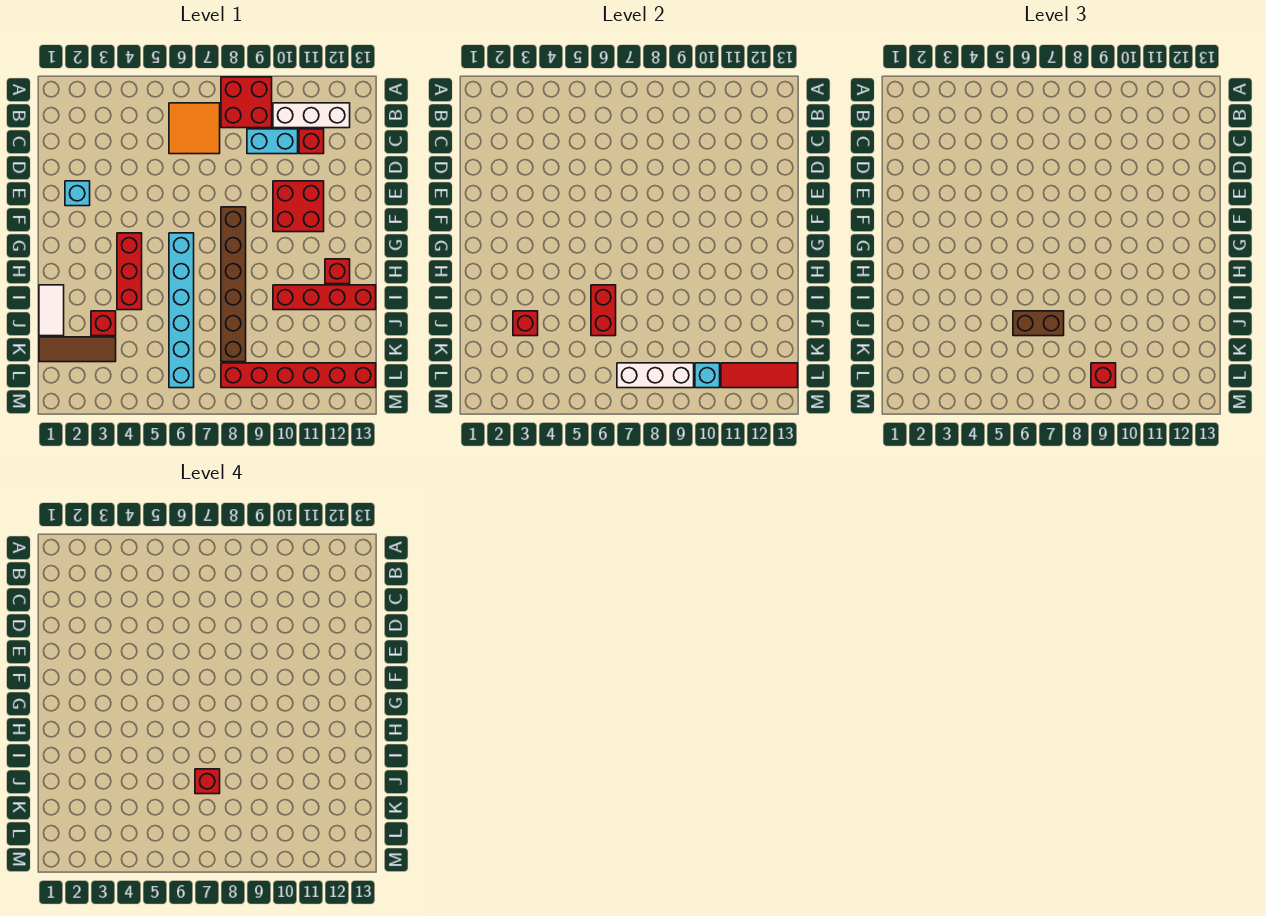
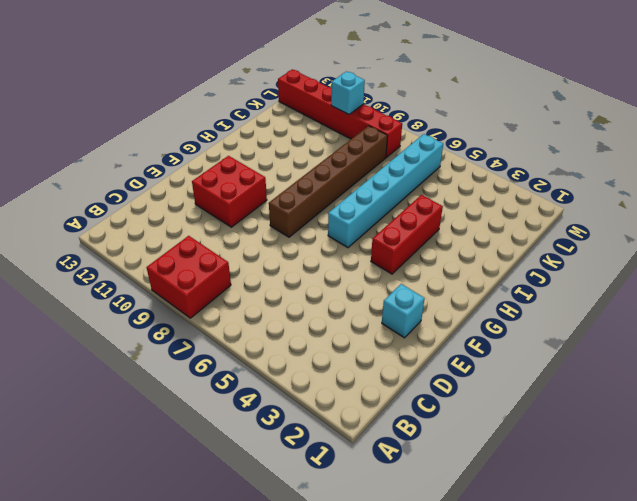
none -> orange 2x2 tile [169,103,220,154]
none -> white 1x3 brick [273,103,350,128]
none -> cyan 1x2 brick [247,129,298,154]

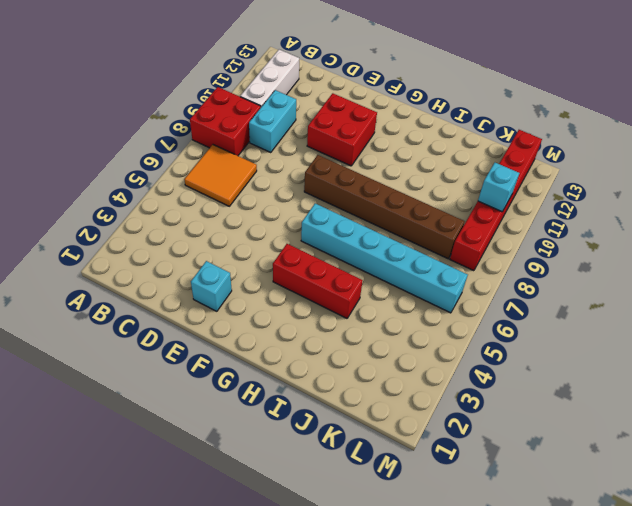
none -> red 1x1 brick [299,129,324,154]
none -> red 1x1 brick [325,259,350,284]
none -> white 1x2 tile [39,285,64,336]

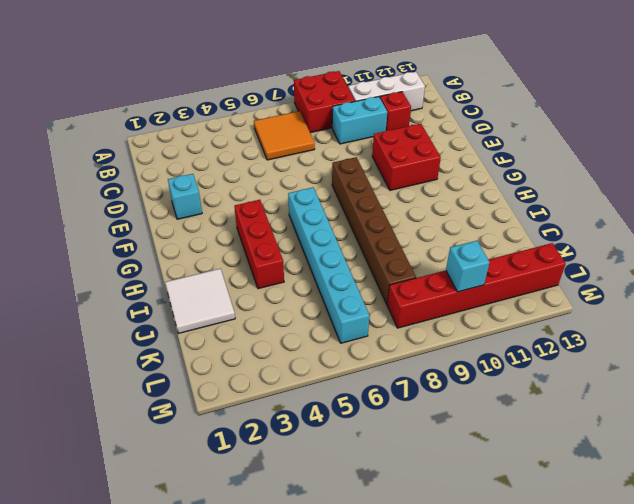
white 2x2 tile [165,269,235,334] -> white 1x2 tile [39,285,64,336]
none -> red 1x1 brick [325,259,350,284]
none -> red 1x4 brick [273,285,376,310]
none -> red 1x1 brick [91,311,116,336]

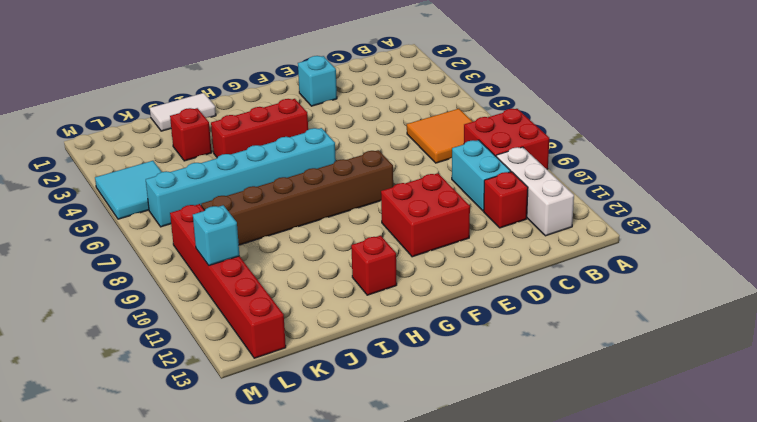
cyan 2x2 tile [95,161,161,219] -> none
none -> red 1x4 brick [273,285,376,310]
none -> brown 1x3 tile [39,337,116,362]
none -> red 1x2 brick [591,285,616,336]

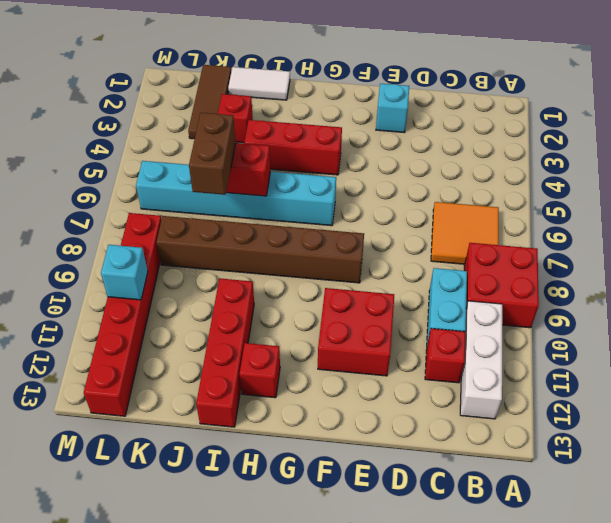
none -> red 1x1 brick [513,311,538,336]
none -> white 1x3 brick [617,363,694,388]
none -> red 1x3 tile [721,363,798,388]

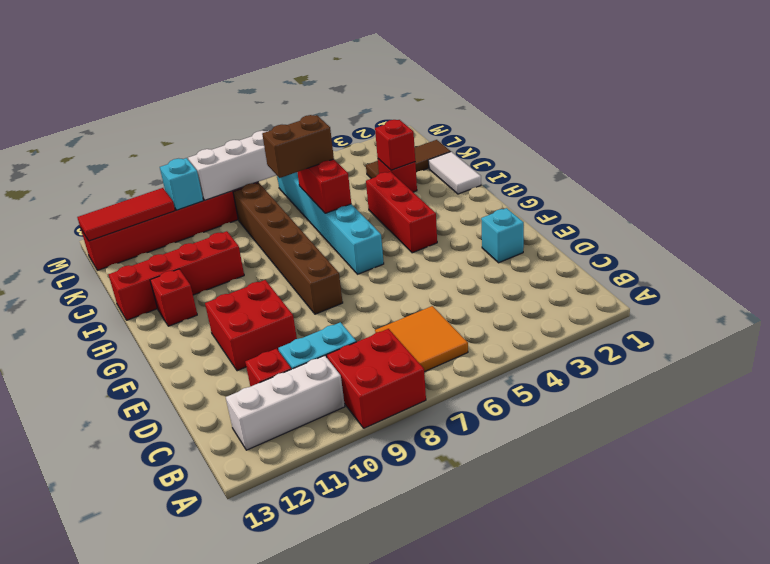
none -> red 1x1 brick [1091,363,1116,388]
none -> red 1x1 brick [195,769,220,794]

